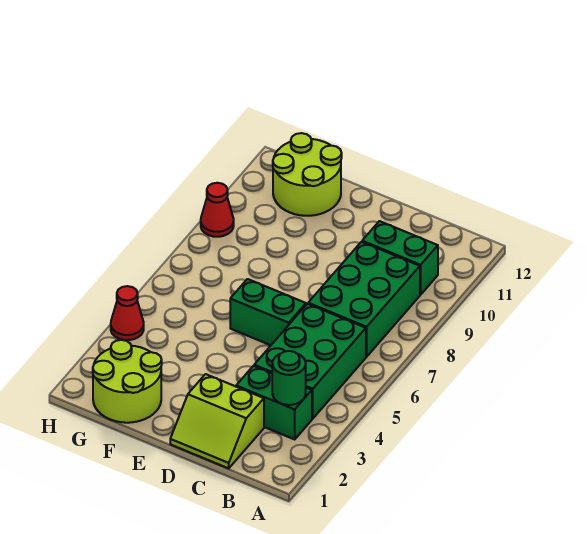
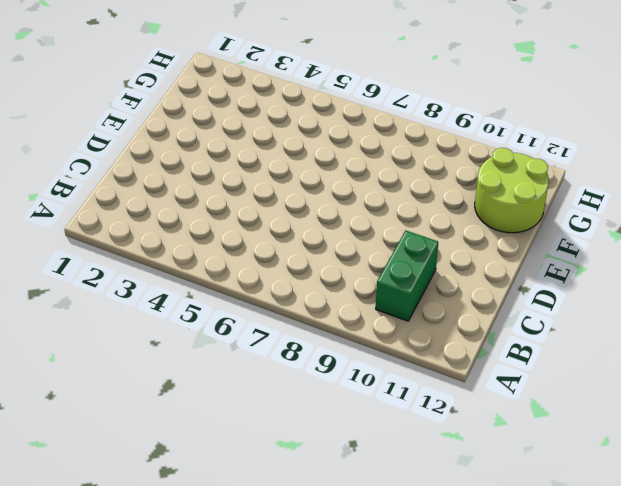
none -> green 1x2 brick [236,366,312,439]
none -> green 2x3 brick [254,304,366,419]

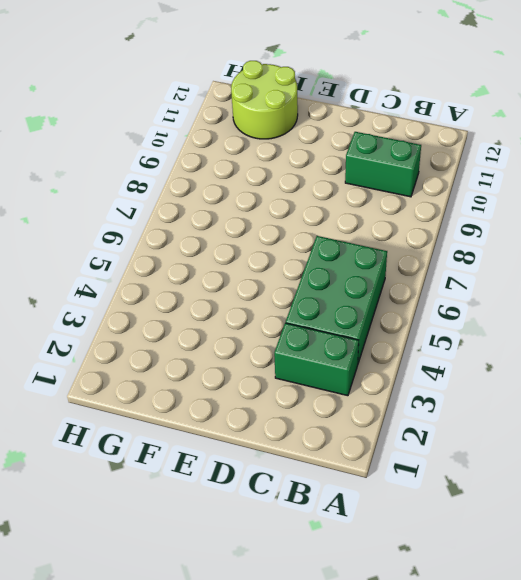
none -> green 2x3 brick [308,242,420,357]
none -> lime 2x2 slope [170,374,264,468]

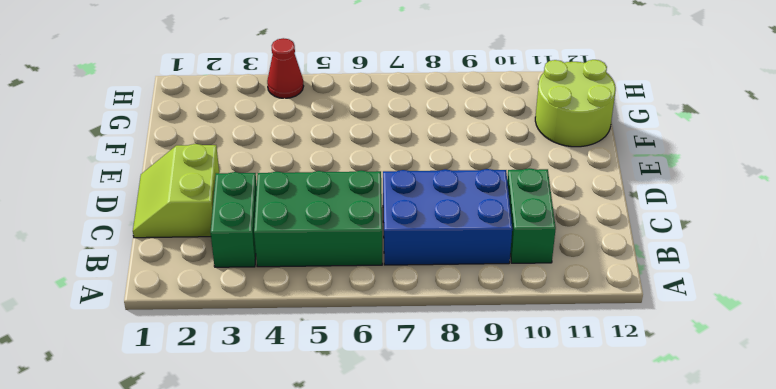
blue 2x3 brick [383,169,512,265] -> green 2x3 brick [308,242,420,357]
none -> green 1x2 brick [230,279,306,345]
none -> lime 2x2 round brick [93,340,162,423]

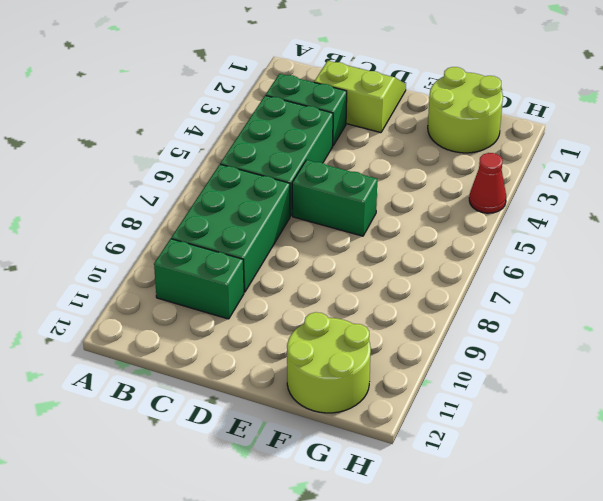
none -> red 1x1 cone [201,183,234,237]
none -> green 1x1 round brick [272,351,306,405]

